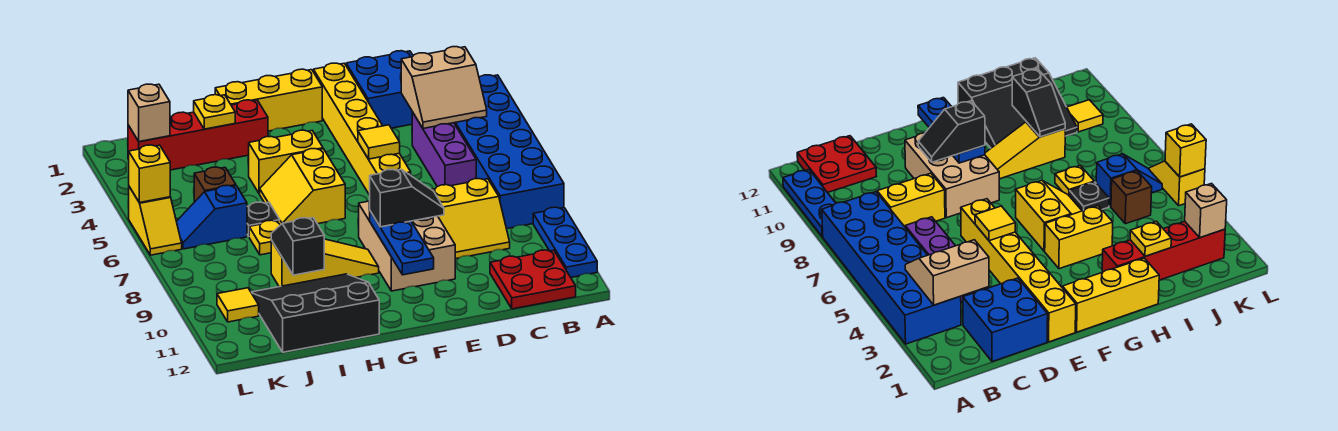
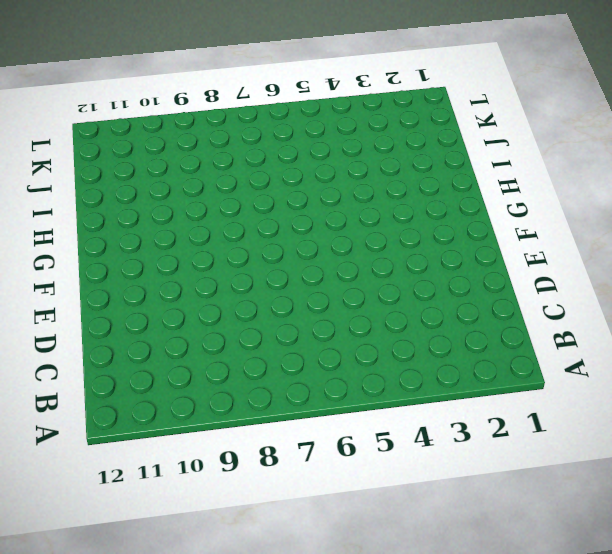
none -> blue 2x6 brick [454,75,564,229]
none -> blue 1x3 plate [533,207,597,277]
none -> red 2x2 plate [490,250,576,309]

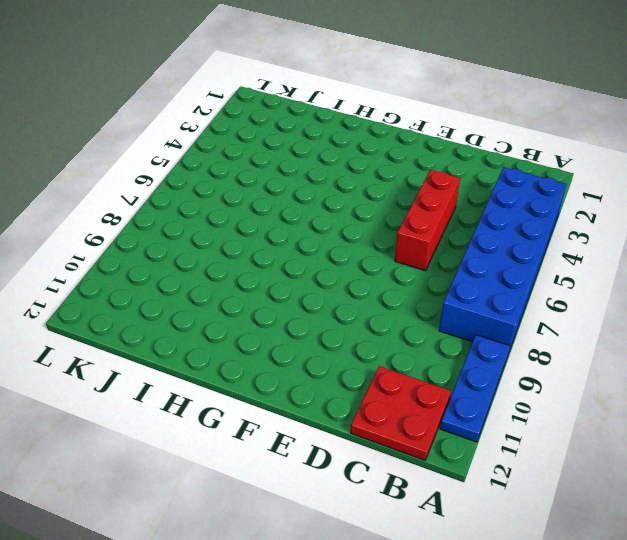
red 1x3 brick [395,170,460,271] -> none
none -> blue 2x2 brick [346,51,413,128]
none -> purple 1x3 brick [412,112,476,186]
none -> yellow 2x2 slope [431,179,510,259]

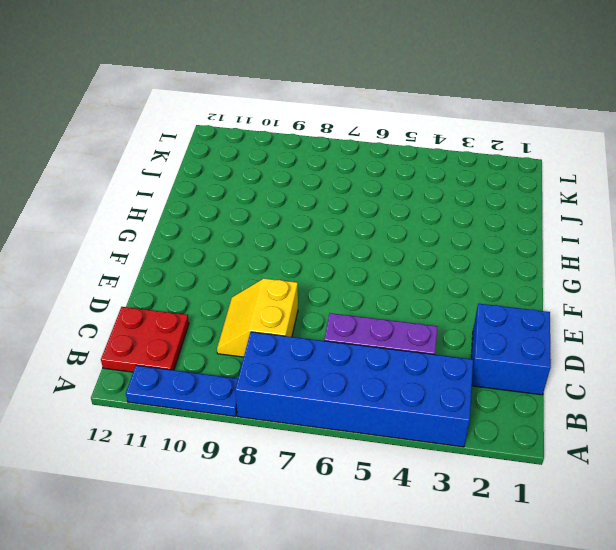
none -> yellow 1x6 brick [313,63,411,195]
none -> tan 2x3 brick [359,201,455,291]
none -> yellow 1x3 brick [215,69,322,131]

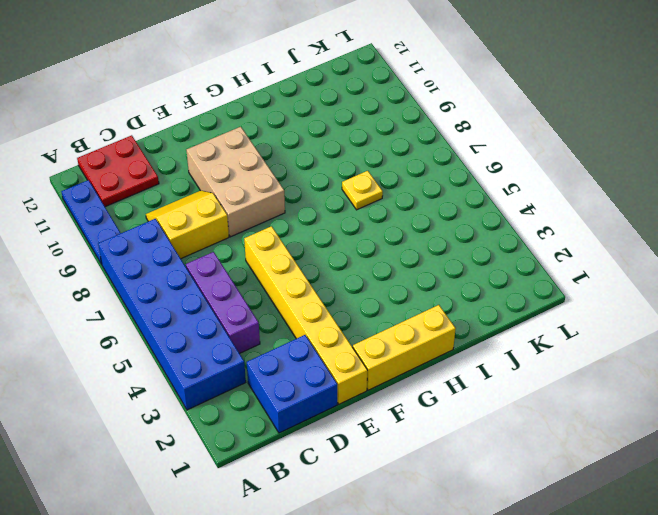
none -> yellow 1x2 brick [249,130,323,194]
none -> yellow 2x2 slope [260,149,345,224]
none -> yellow 1x3 slope [271,239,379,287]

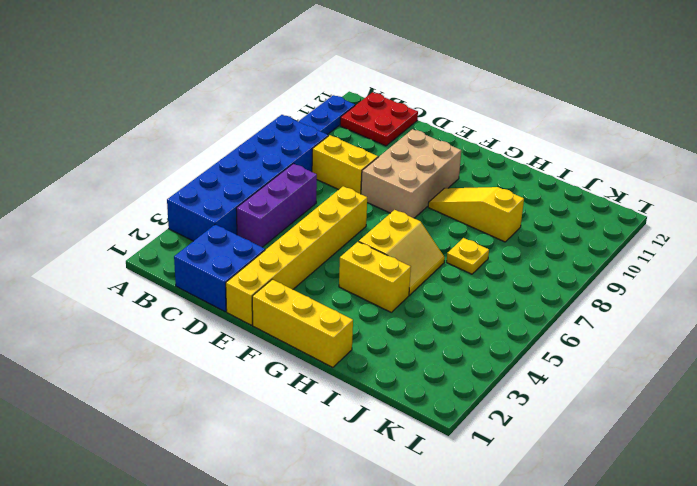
none -> red 1x4 brick [128,100,268,170]
none -> black 3x3 slope [251,274,379,352]
none -> black 1x1 plate [247,202,280,236]

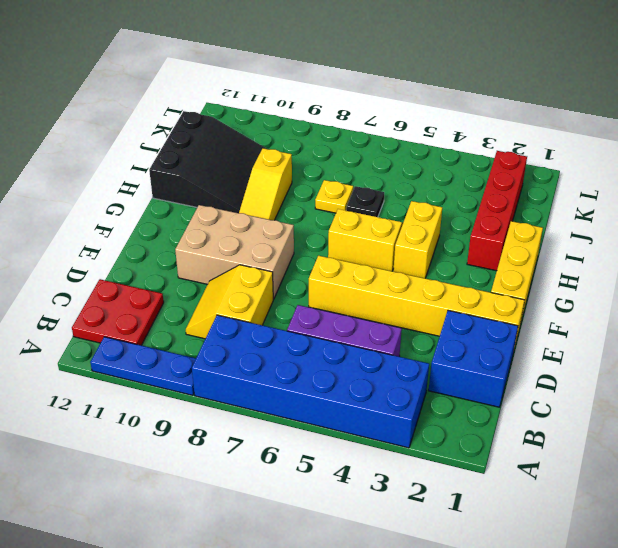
none -> brown 1x1 brick [194,167,236,202]
none -> blue 1x2 slope [176,185,247,249]
none -> yellow 1x1 tile [217,288,259,322]

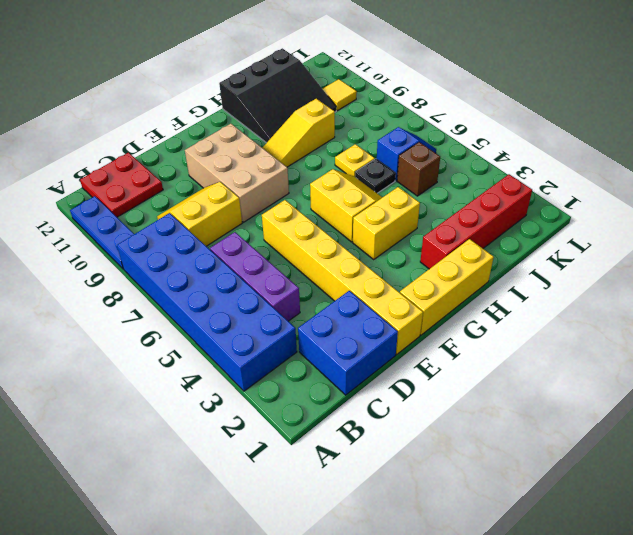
none -> yellow 1x2 slope [129,187,182,255]
none -> tan 2x2 slope [401,47,487,128]
none -> yellow 1x1 tile [358,125,400,159]

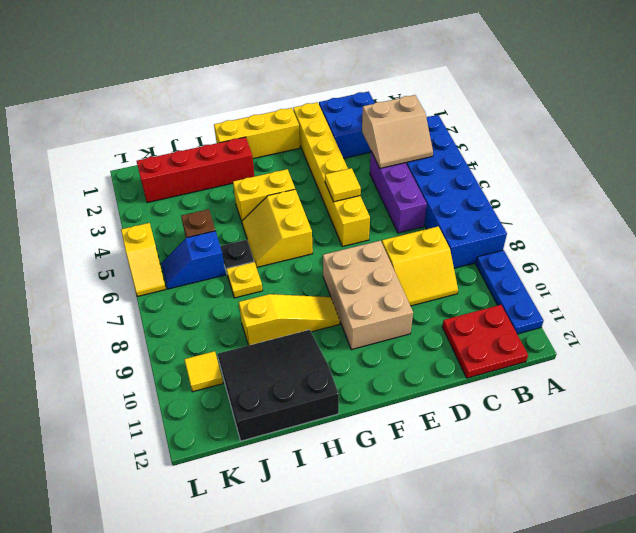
none -> blue 1x3 plate [370,211,434,275]
none -> yellow 1x1 plate [194,95,235,129]
none -> black 1x2 slope [271,218,324,275]

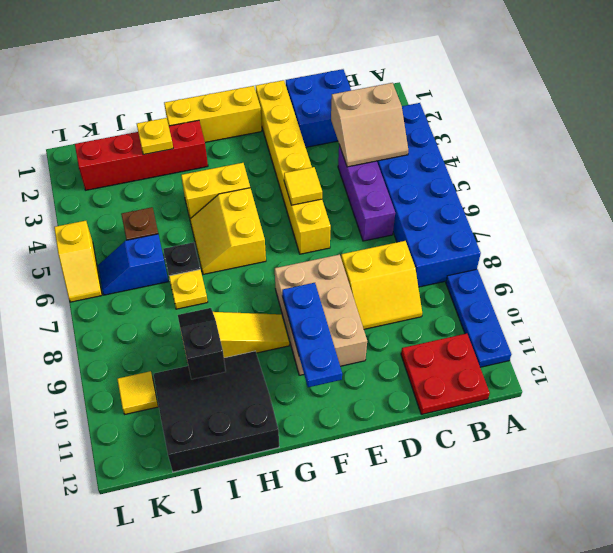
none -> tan 1x1 brick [128,84,170,142]
none -> yellow 1x1 brick [129,145,170,203]
none -> black 1x2 slope [369,169,444,227]

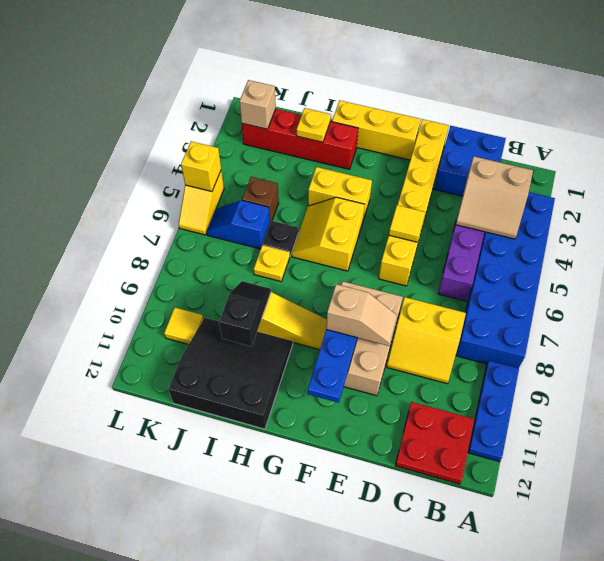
tan 1x2 slope [326,284,397,346] -> black 1x2 slope [369,169,444,227]

